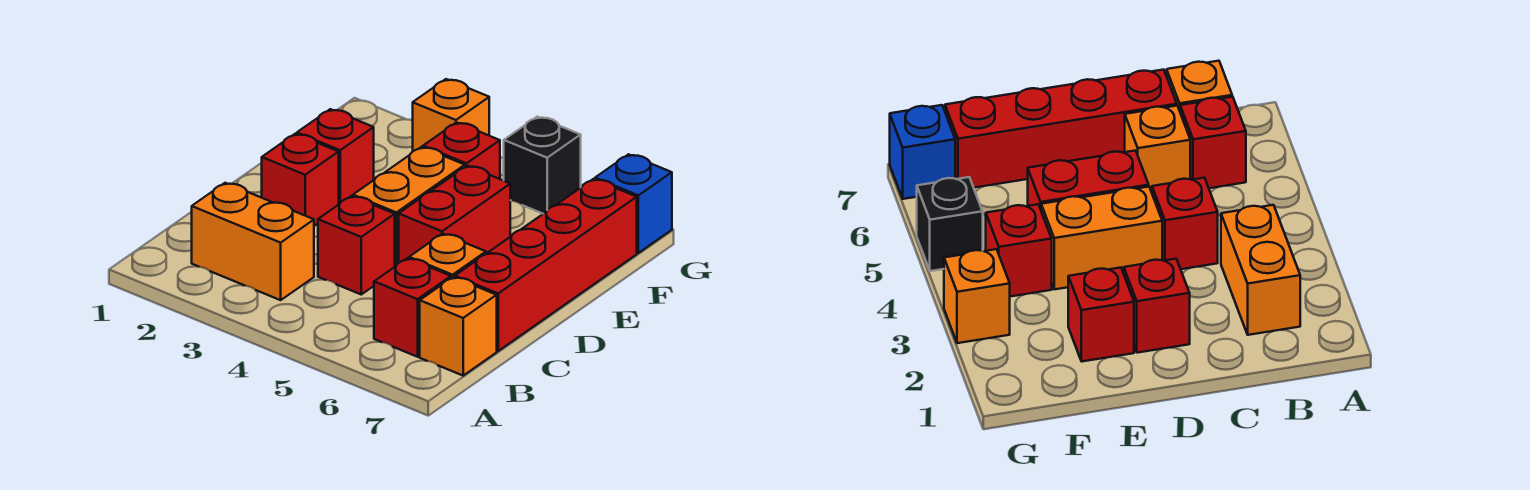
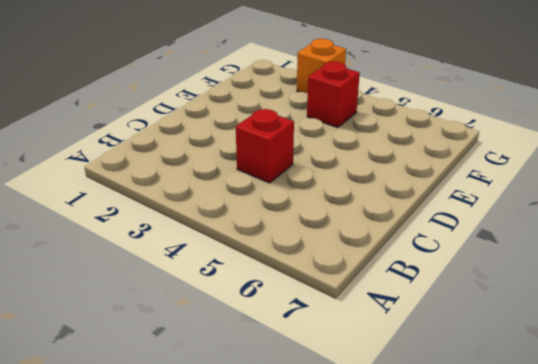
none -> orange 1x2 brick [192,183,314,300]
none -> red 1x1 brick [374,258,451,357]
none -> orange 1x1 brick [420,277,497,376]

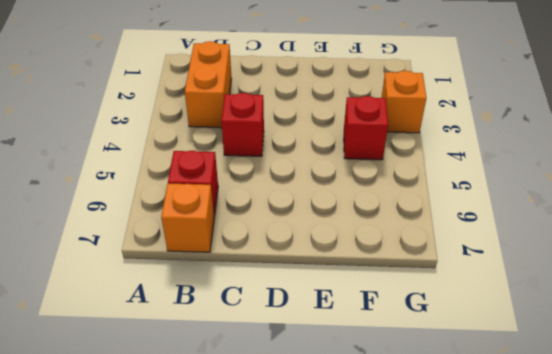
none -> orange 1x1 brick [409,234,486,278]
none -> red 1x4 brick [455,179,637,351]
none -> red 1x1 brick [262,134,339,226]

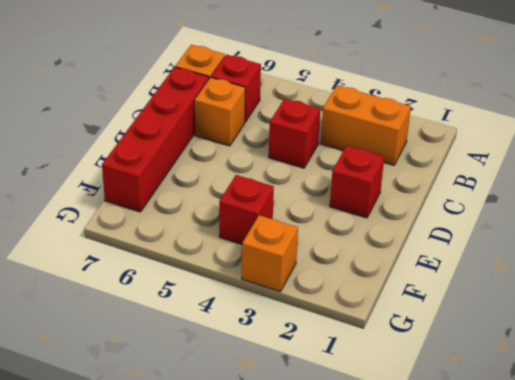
none -> orange 1x2 brick [353,147,465,267]
none -> red 1x2 brick [399,166,511,263]
none -> red 1x1 brick [297,109,374,204]

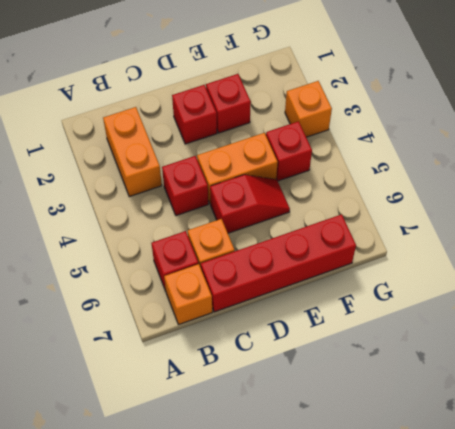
red 1x2 slope [210,175,290,233] -> red 1x2 brick [399,166,511,263]
none -> black 1x1 brick [504,117,581,214]
none -> blue 1x1 brick [595,154,672,253]

